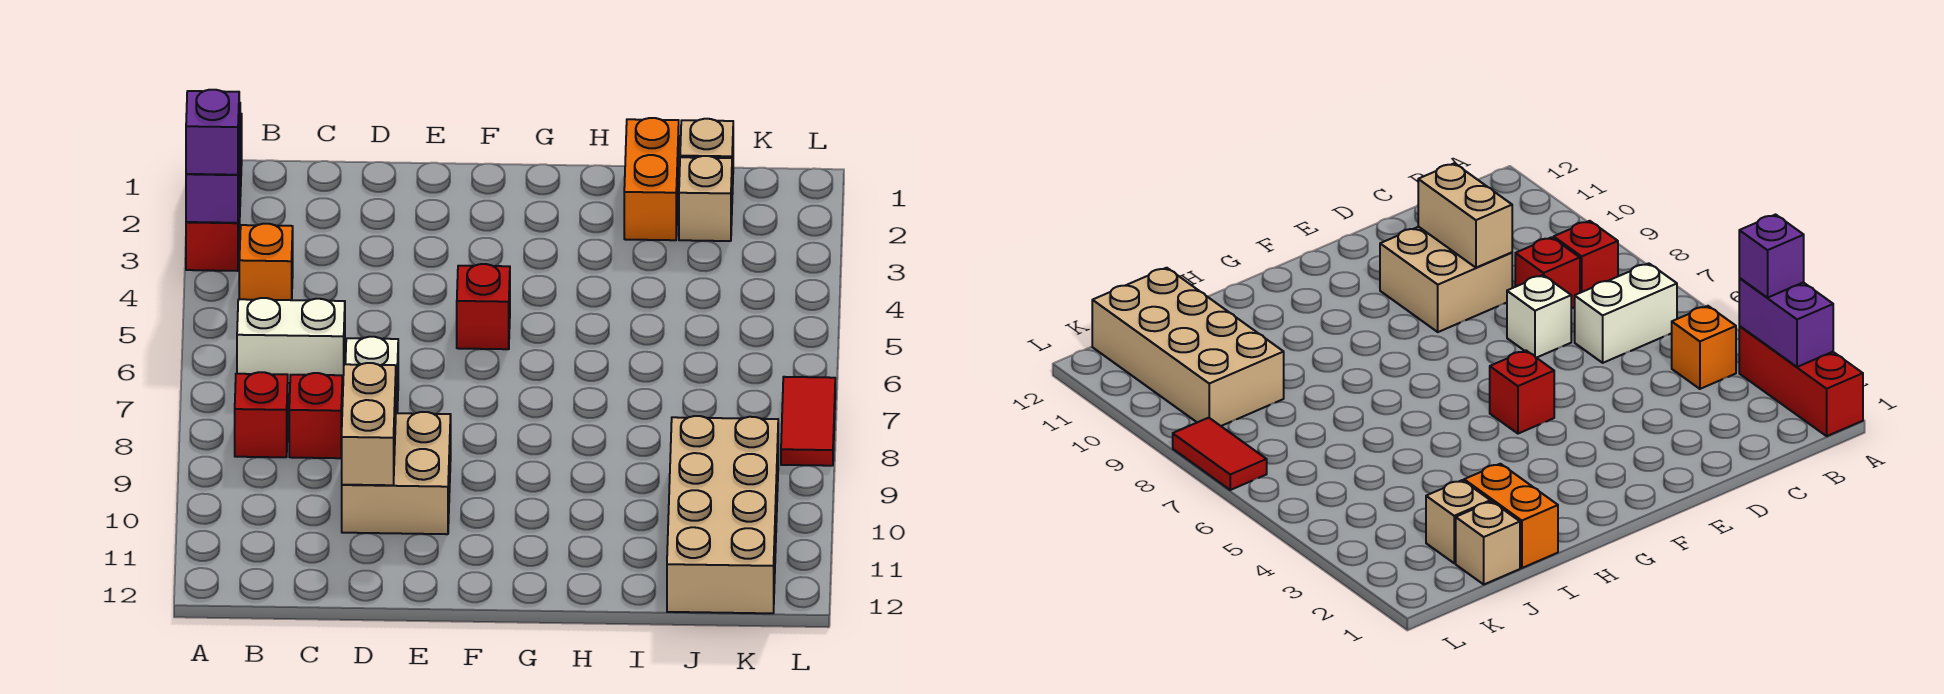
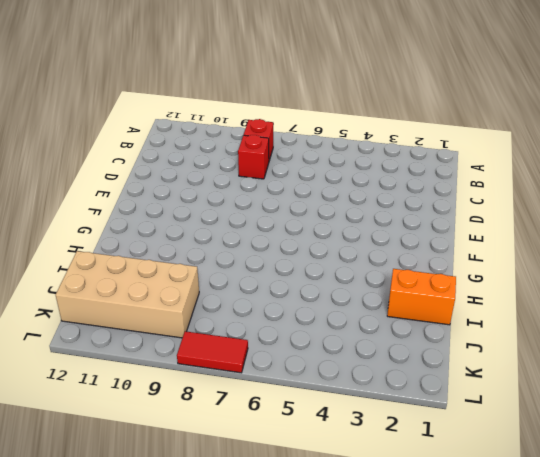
none -> red 1x3 brick [186,114,242,271]
none -> orange 1x1 brick [239,224,293,300]
none -> white 1x2 brick [237,298,345,384]

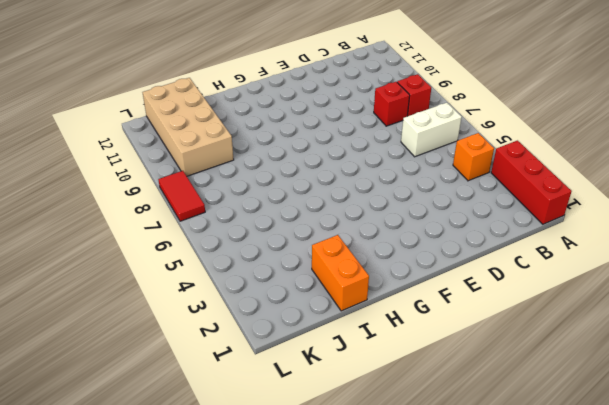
none -> white 1x1 brick [345,337,398,413]
none -> tan 2x2 brick [342,412,451,534]
none -> red 1x1 brick [457,264,510,349]

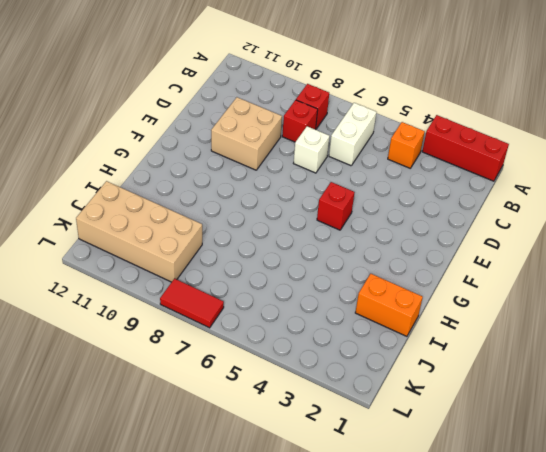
none -> tan 1x1 brick [680,119,733,194]
none -> tan 1x1 brick [679,156,732,241]
none -> purple 1x2 brick [186,103,240,223]

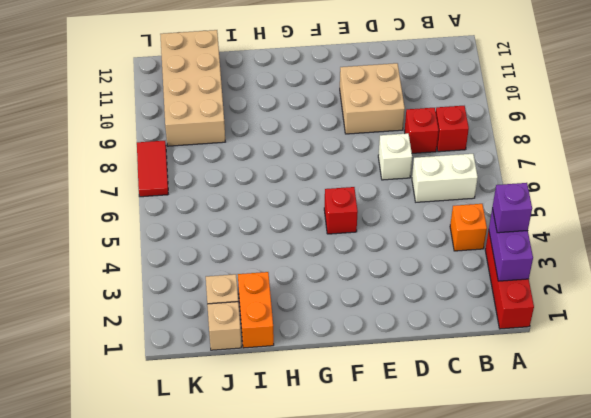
none -> tan 1x2 brick [341,363,396,485]

